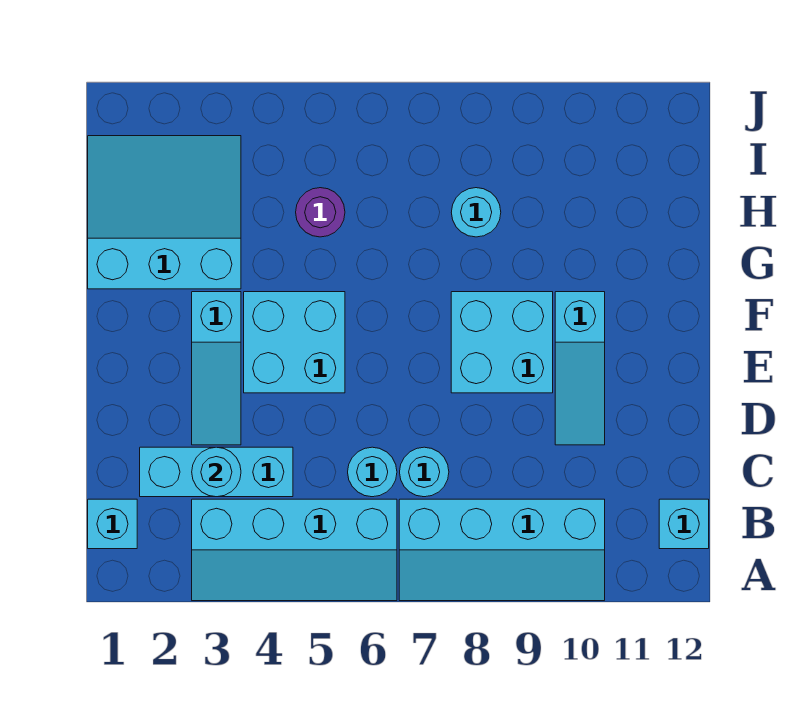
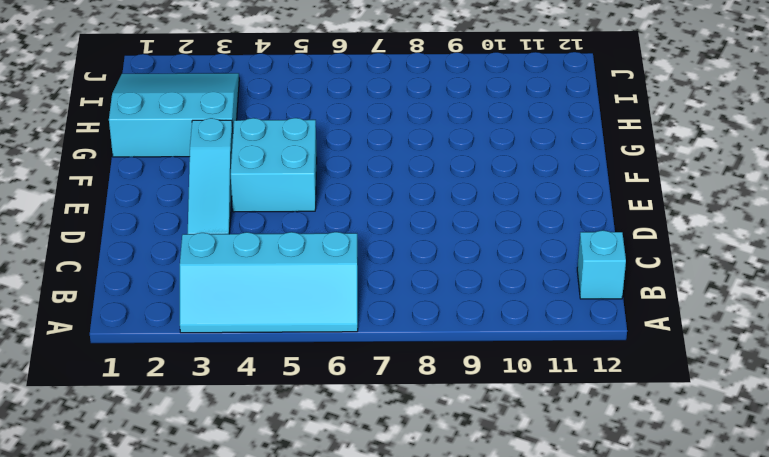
none -> cyan 2x4 slope [399,499,605,601]
none -> cyan 1x1 brick [88,499,137,549]
none -> cyan 1x3 brick [140,447,293,497]

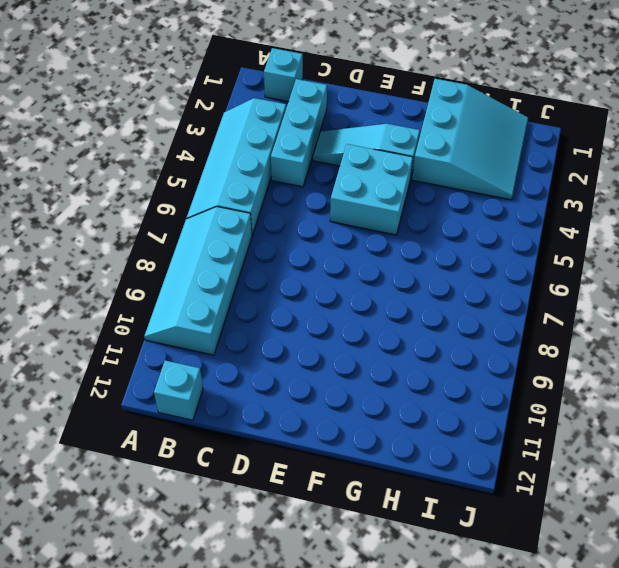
none -> cyan 1x1 round brick [348,447,397,497]
none -> cyan 1x1 round brick [400,447,449,497]
none -> cyan 1x3 slope [555,292,605,445]

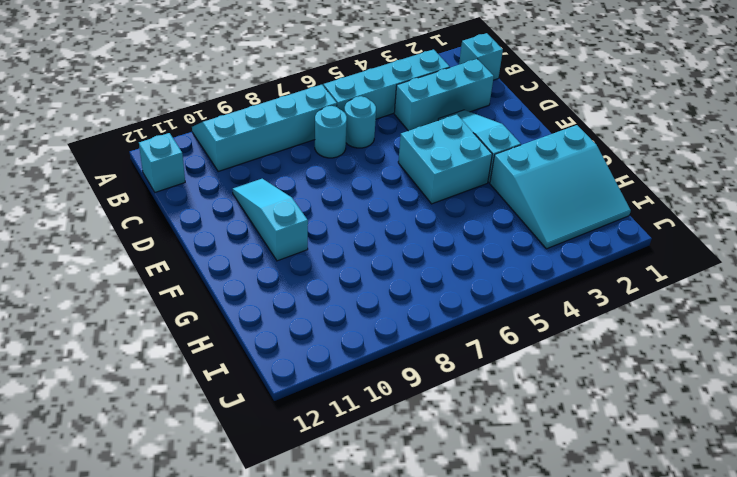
none -> cyan 2x2 brick [451,292,553,393]
none -> purple 1x1 round brick [296,188,345,237]
none -> cyan 1x1 round brick [451,188,501,237]

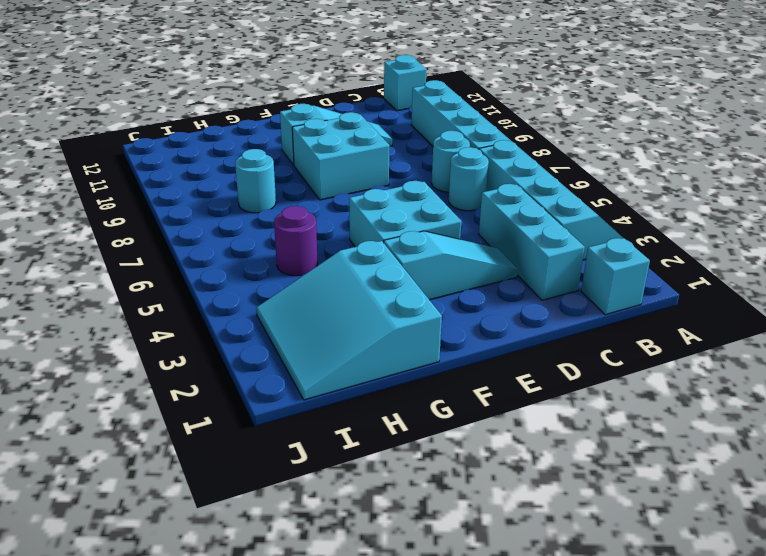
none -> cyan 1x1 round brick [192,447,241,497]

